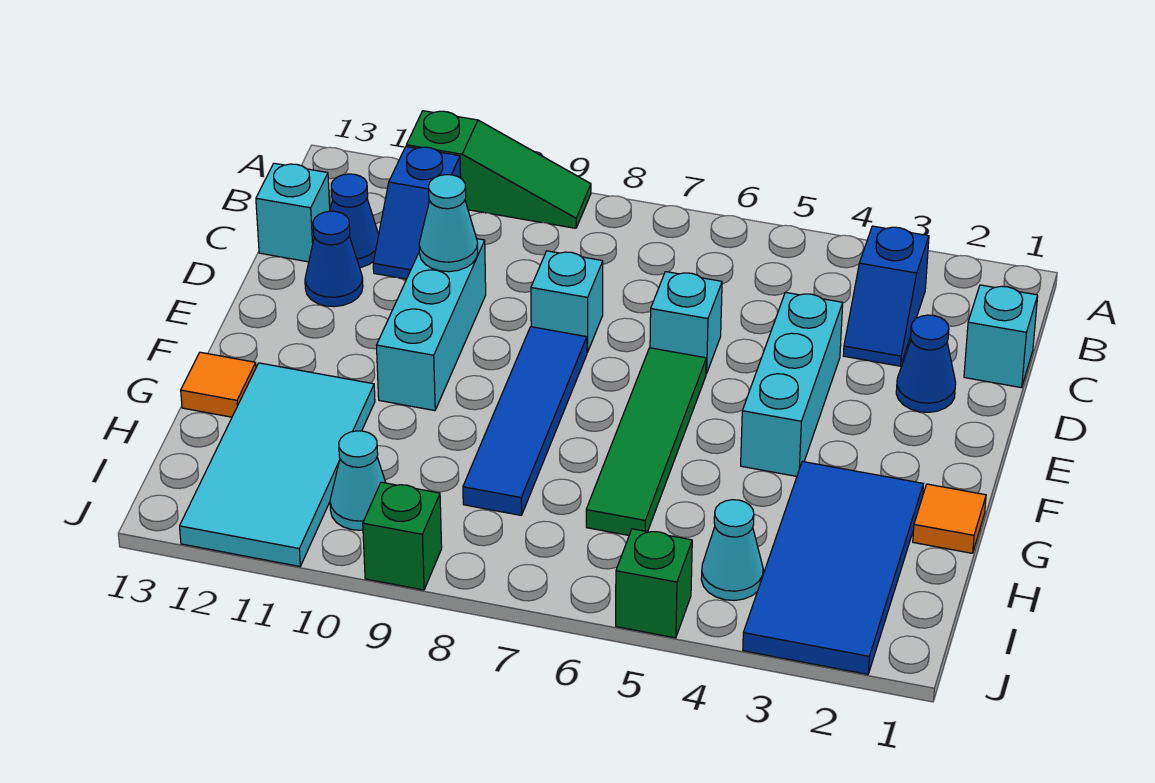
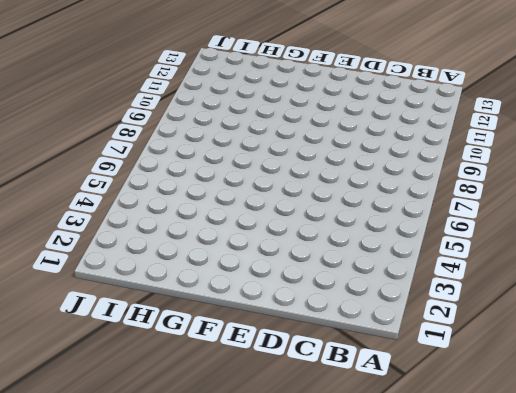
none -> green 1x3 slope [406,111,591,228]
none -> blue 1x2 slope [843,226,929,366]
none -> blue 1x2 slope [373,147,461,279]

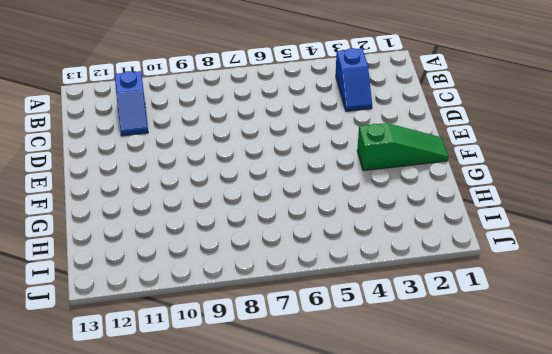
green 1x3 slope [357,123,448,171] -> green 1x3 slope moved to [406,111,591,228]
none -> cyan 1x1 brick [964,285,1038,388]
none -> blue 1x1 cone [330,174,379,268]
none -> cyan 1x1 brick [256,163,330,262]

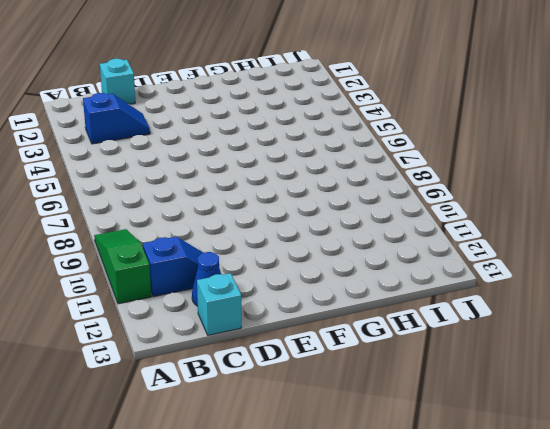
none -> blue 1x1 cone [896,315,956,412]
none -> cyan 1x3 brick [741,292,843,476]
none -> cyan 1x1 brick [650,272,722,374]

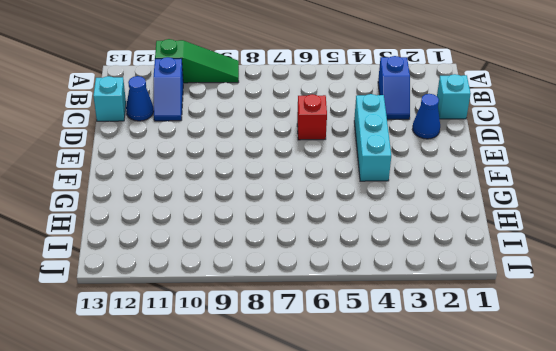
red 1x1 brick [297,94,327,140] -> cyan 1x1 brick [650,272,722,374]
none -> cyan 1x1 brick [531,251,603,352]
none -> cyan 1x3 brick [376,239,486,411]
none -> blue 1x1 cone [305,211,363,307]

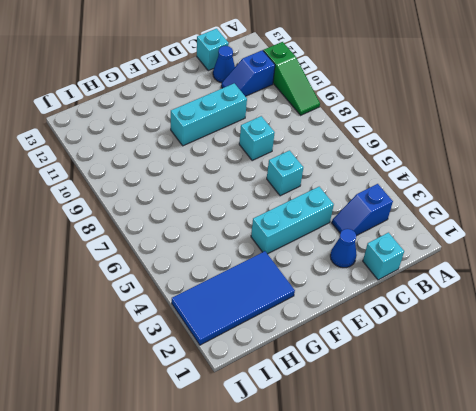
none -> blue 1x1 cone [305,211,363,307]
none -> green 1x4 tile [586,348,706,535]
none -> blue 1x4 tile [463,327,587,515]

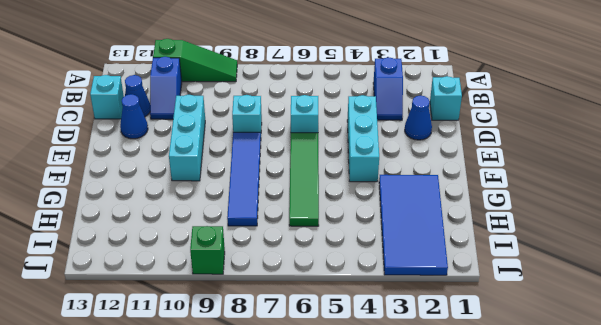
none -> orange 1x1 tile [913,484,986,553]
none -> cyan 2x4 tile [180,363,375,566]
none -> orange 1x1 tile [181,352,256,417]

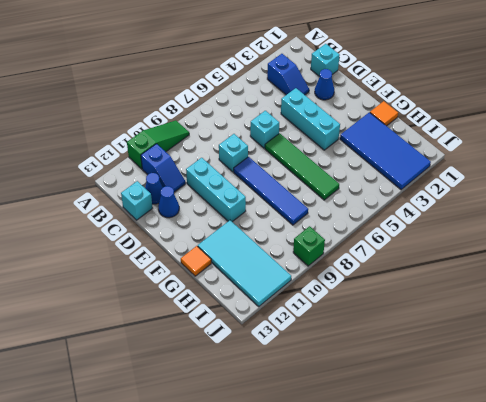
none -> cyan 1x1 cone [701,500,763,601]
none -> cyan 1x1 cone [330,431,386,530]
none -> green 1x1 brick [616,529,692,638]

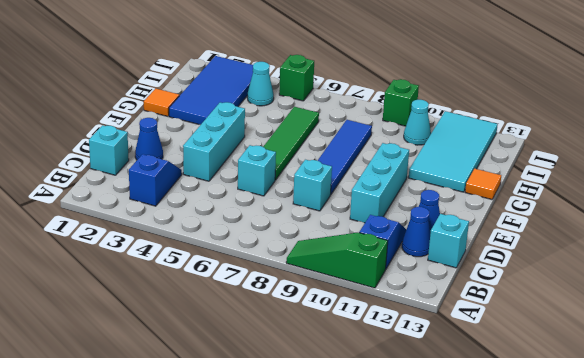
none -> cyan 1x1 cone [419,175,478,272]

